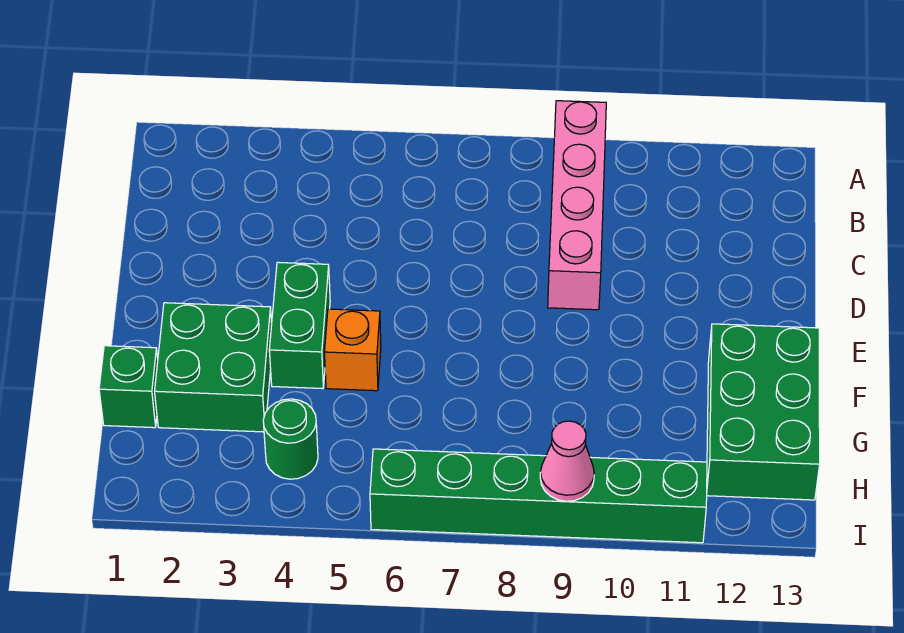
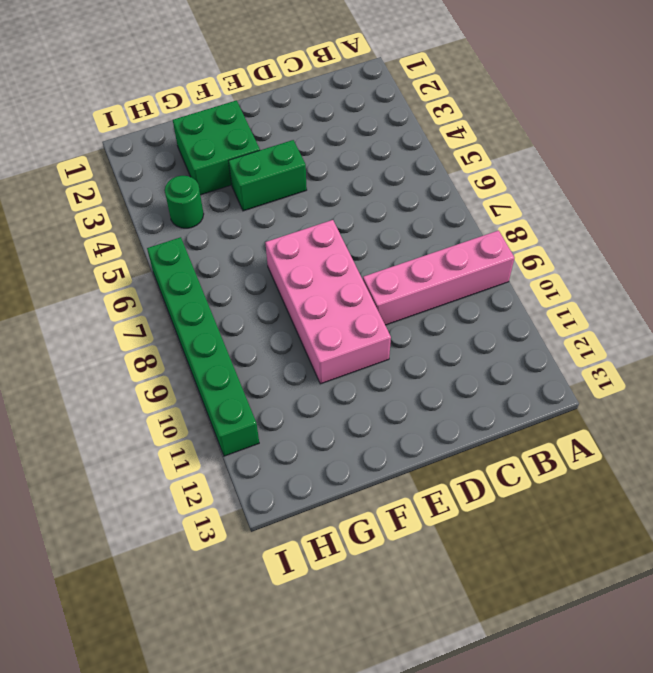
pink 2x4 brick [265,220,391,384] -> none
none -> orange 1x1 brick [324,309,381,391]
none -> green 2x3 brick [707,324,820,500]

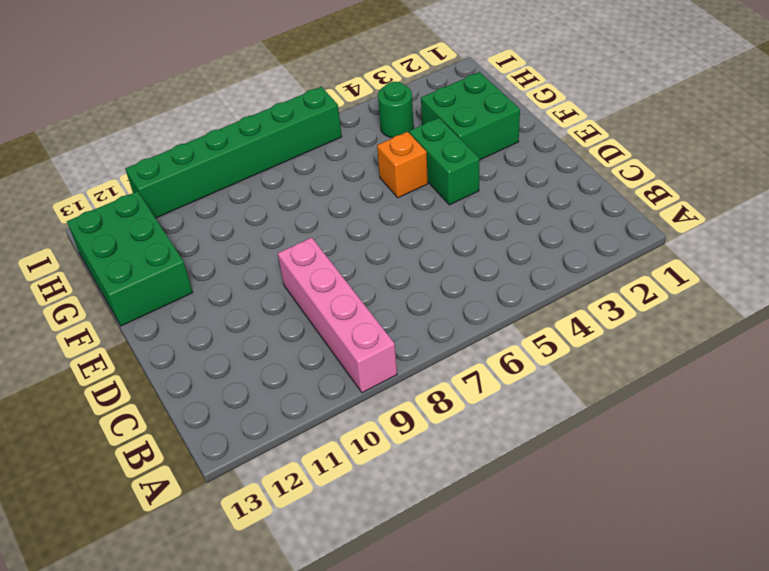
none -> green 1x1 brick [99,346,158,428]
none -> pink 1x1 cone [540,421,594,501]

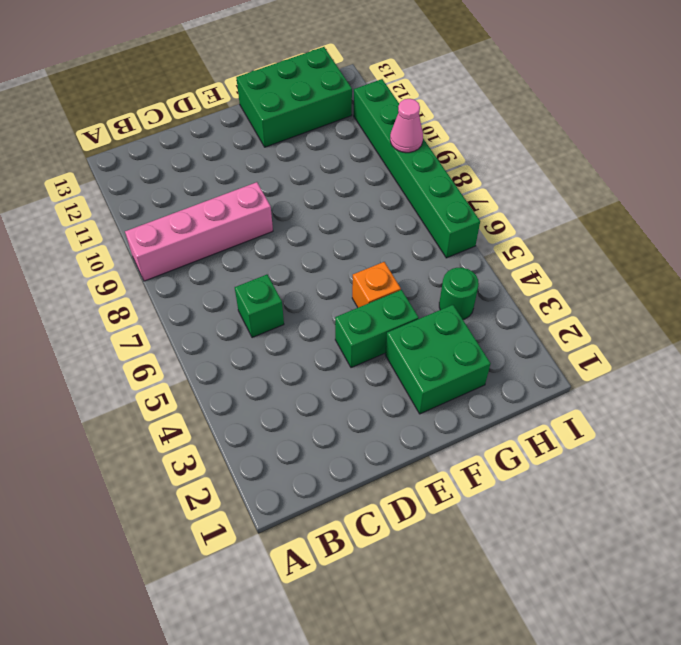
green 1x1 brick [235,275,284,338] -> green 1x1 brick moved to [99,346,158,428]

